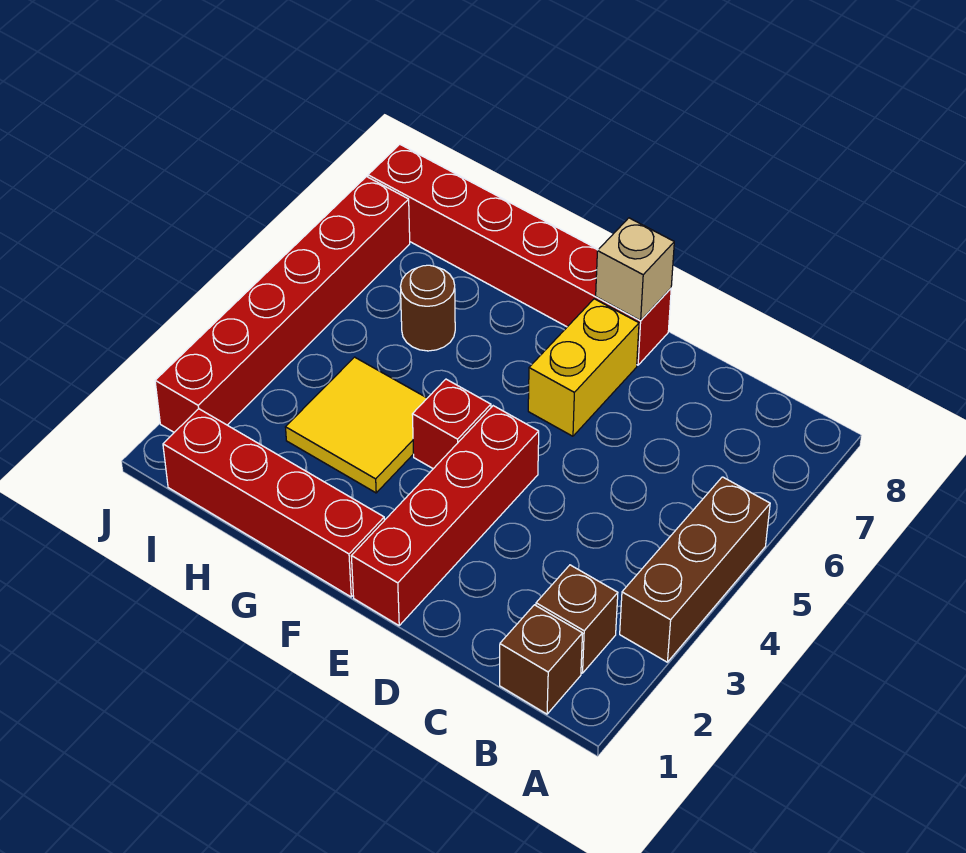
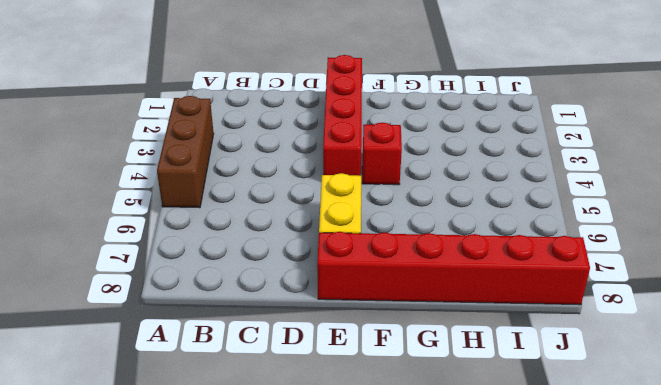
none -> brown 1x1 brick [500,605,583,714]
none -> brown 1x1 brick [536,565,618,673]
none -> red 1x4 brick [163,409,384,597]

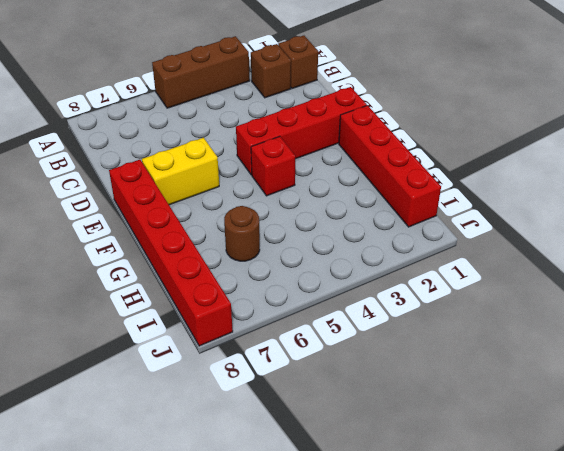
none -> yellow 2x2 tile [285,357,427,493]
none -> red 1x6 brick [155,177,410,432]
none -> tan 1x1 brick [596,218,674,320]

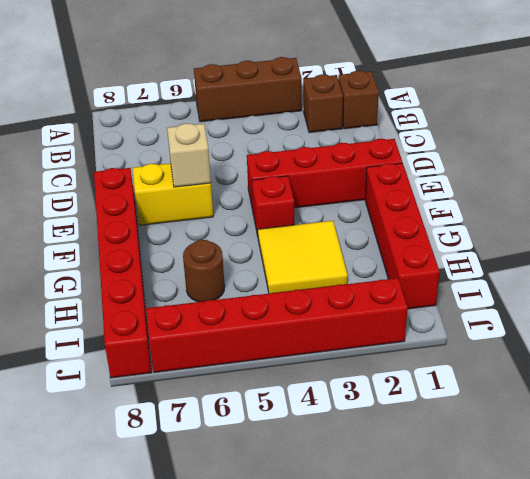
tan 1x1 brick [167,123,211,187] -> tan 1x1 brick moved to [596,218,674,320]

